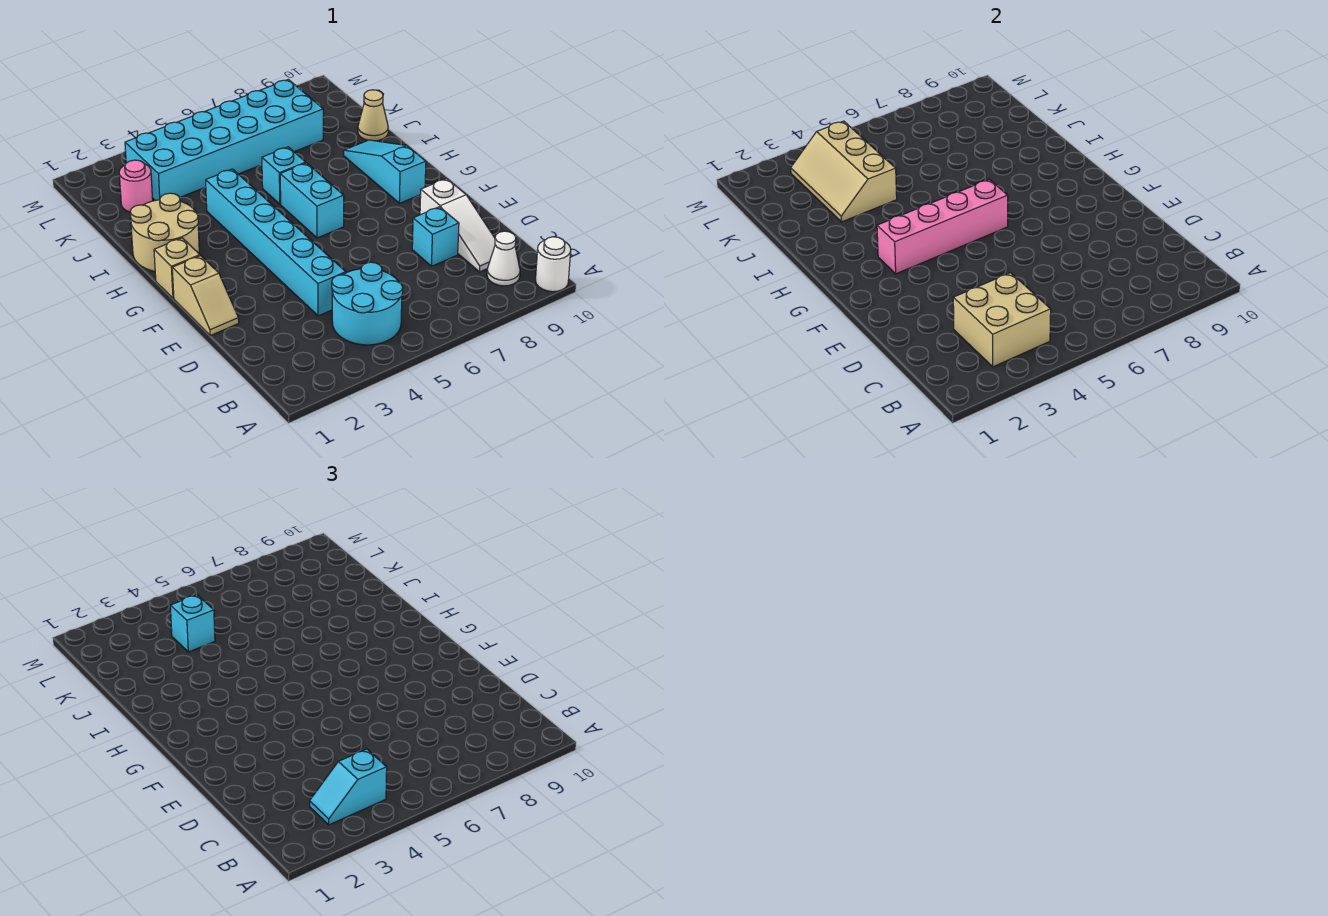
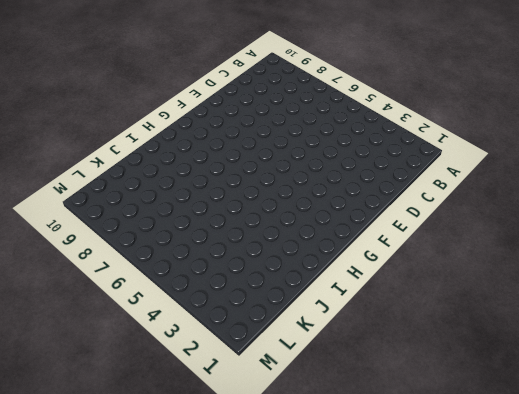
none -> white 1x1 round brick [536,237,571,292]
none -> cyan 2x2 round brick [332,262,403,345]
none -> white 1x1 cone [487,231,520,286]

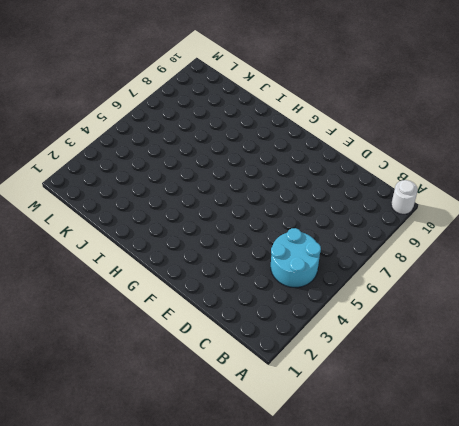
none -> white 1x1 cone [487,231,520,286]
none -> white 1x3 slope [420,179,495,272]
none -> cyan 1x6 brick [206,169,346,316]

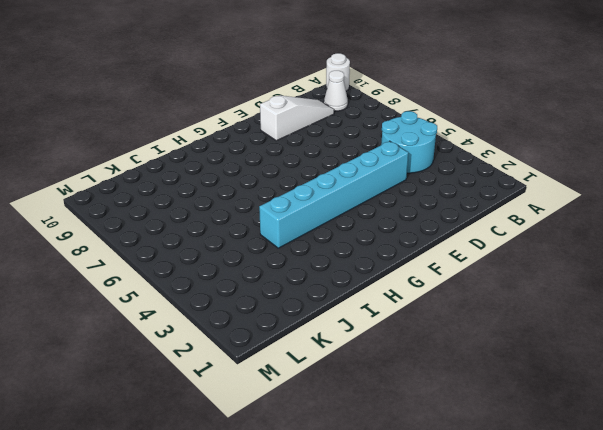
none -> cyan 1x1 brick [412,207,459,266]
none -> tan 1x2 slope [172,256,239,336]
none -> tan 1x1 brick [154,238,200,299]

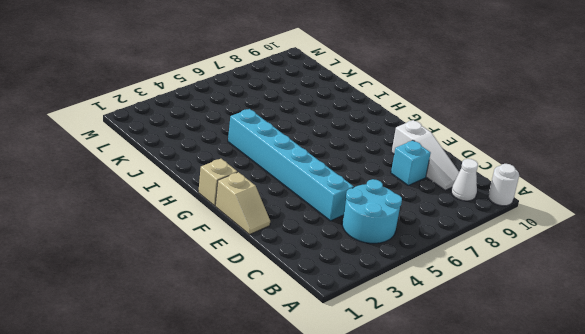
none -> cyan 1x2 brick [280,163,344,238]
none -> cyan 1x3 slope [344,140,426,203]
none -> tan 2x2 round brick [130,193,199,271]

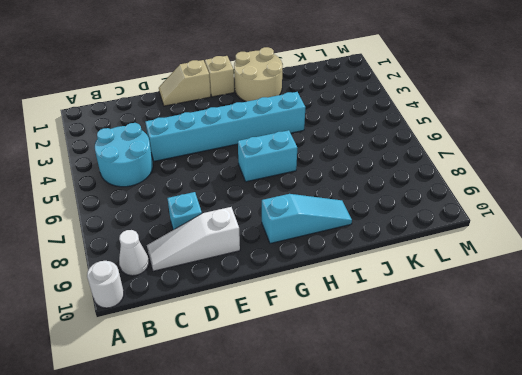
none -> cyan 1x1 brick [262,147,306,204]
none -> tan 1x1 cone [358,90,388,141]
none -> pink 1x1 round brick [119,160,153,212]

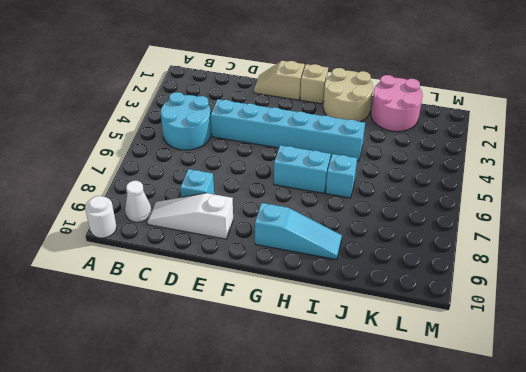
pink 2x2 round brick [371,75,423,132] -> pink 1x1 round brick [119,160,153,212]
none -> tan 1x1 cone [358,90,388,141]
none -> cyan 2x6 brick [125,79,323,201]
none -> tan 2x2 brick [953,273,1051,367]

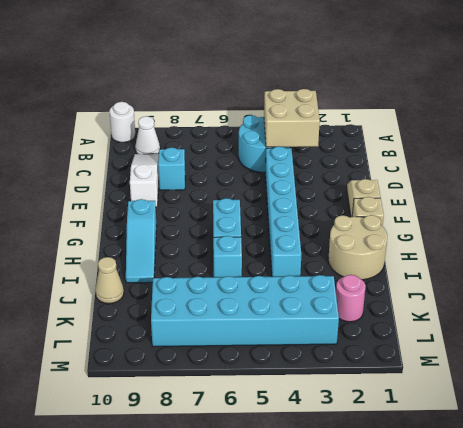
none -> pink 1x4 brick [877,179,1008,274]
none -> tan 2x3 slope [791,121,897,222]
none -> cyan 1x2 slope [310,749,387,825]

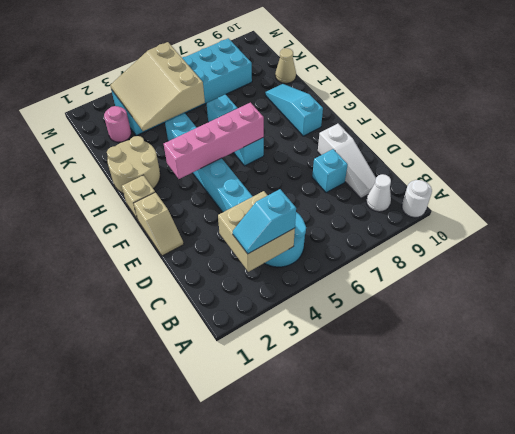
tan 3x3 slope [110,42,205,131] -> tan 2x3 slope [791,121,897,222]
none -> cyan 1x1 brick [170,595,215,652]

